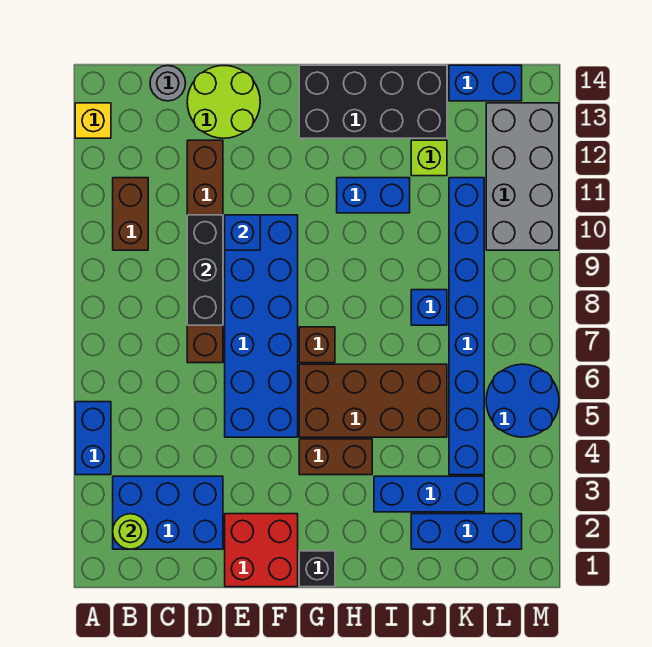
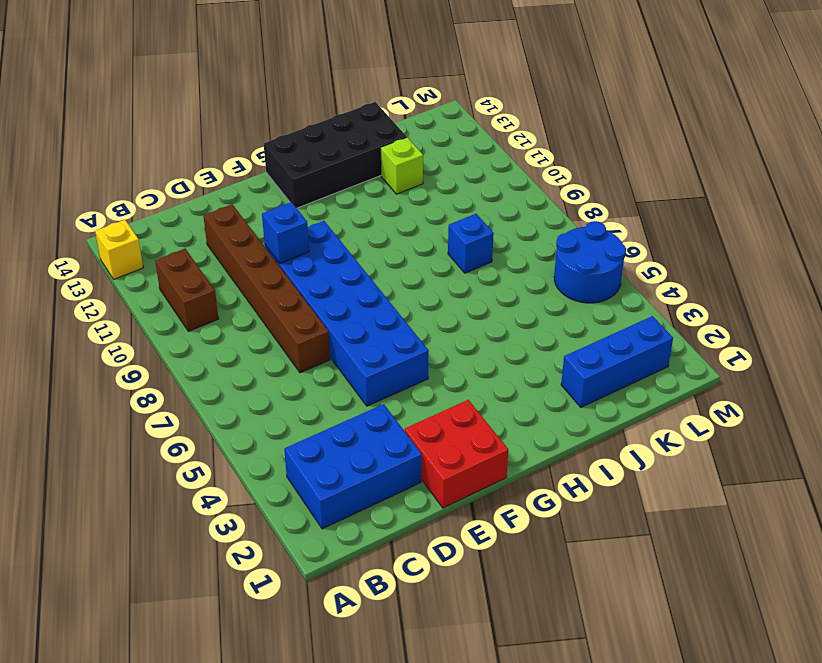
none -> blue 1x2 brick [75,402,111,475]
none -> grey 1x1 round brick [150,66,186,101]
none -> lime 2x2 round brick [187,66,260,138]

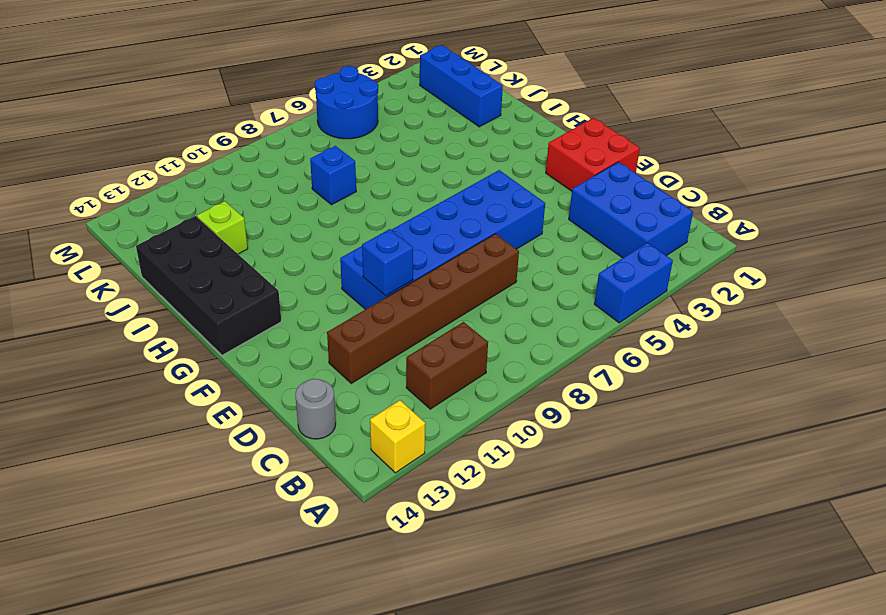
none -> lime 2x2 round brick [187,66,260,138]
none -> black 1x1 brick [299,551,335,587]
none -> brown 1x2 brick [299,439,372,475]

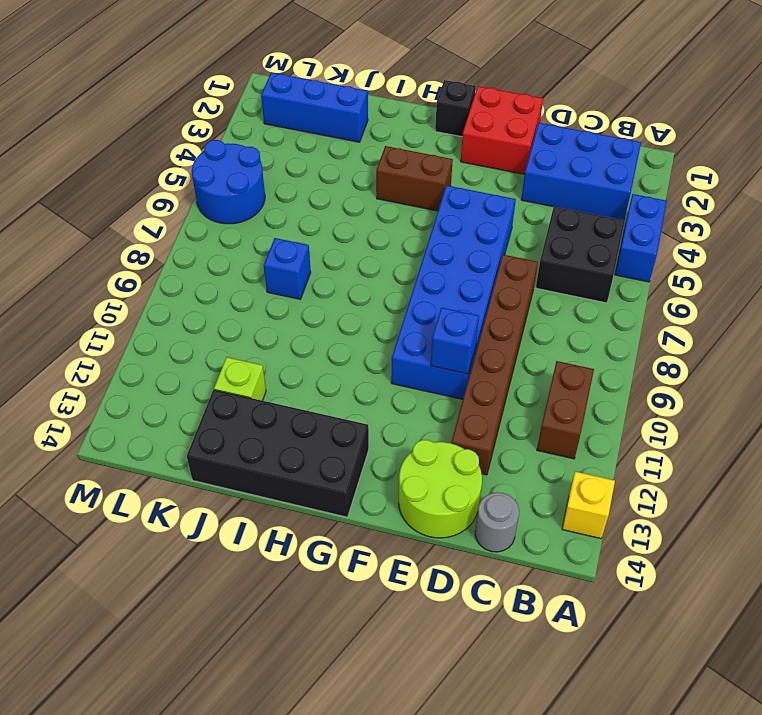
black 2x2 brick [536,207,625,303] -> none
none -> brown 2x4 brick [299,364,447,437]
none -> brown 1x1 brick [299,327,335,363]
none -> blue 1x2 brick [337,178,410,213]

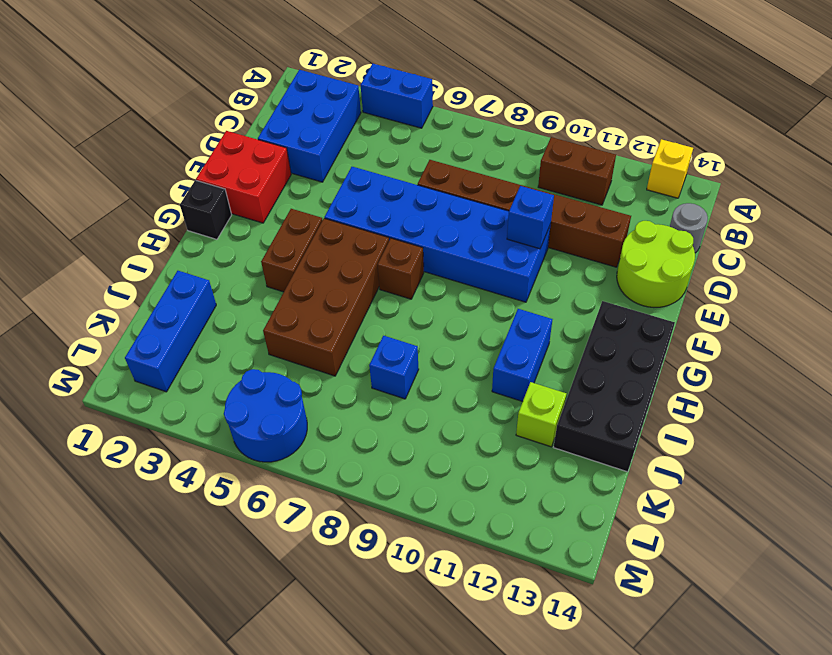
none -> blue 1x3 brick [374,476,484,512]
none -> blue 1x8 brick [449,178,484,475]
none -> blue 1x2 brick [449,65,522,101]

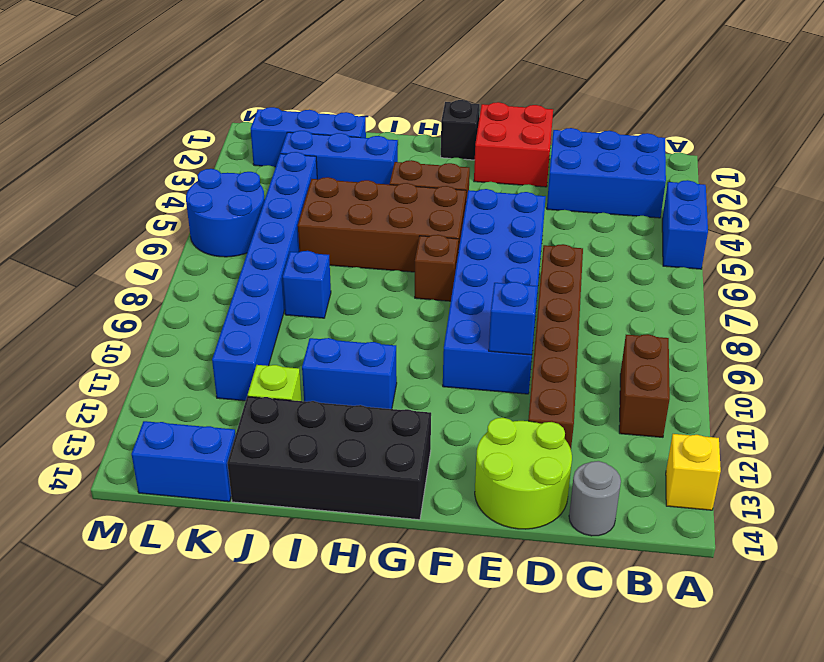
none -> grey 2x4 brick [486,103,559,250]
none -> lime 1x1 round brick [113,514,148,549]
none -> black 1x3 brick [187,215,223,325]

